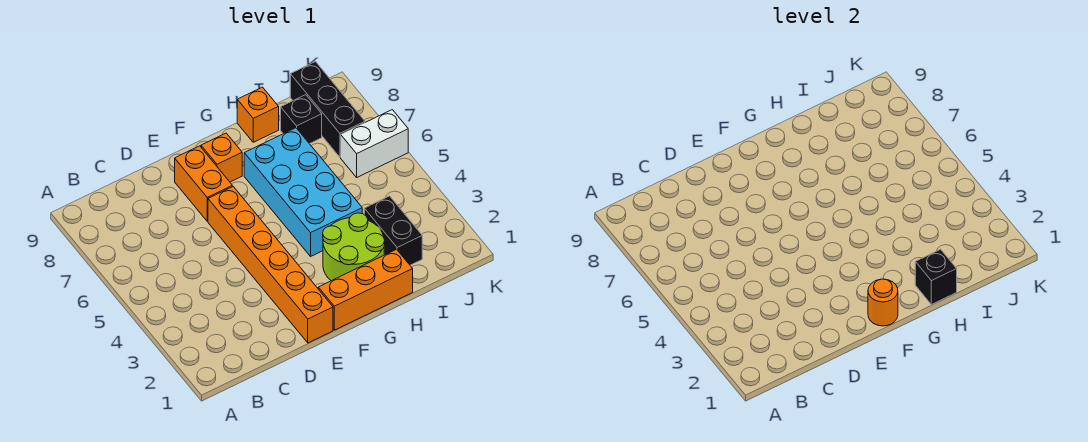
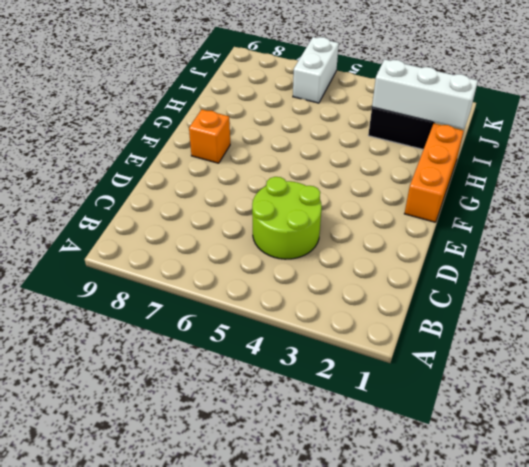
lime 2x2 round brick [252,177,322,259] -> lime 2x2 round brick moved to [323,213,385,281]
white 1x3 brick [372,59,478,129] -> none
none -> orange 1x6 brick [208,187,333,343]
none -> orange 1x2 brick [175,146,232,221]
none -> cyan 2x4 brick [244,128,362,256]

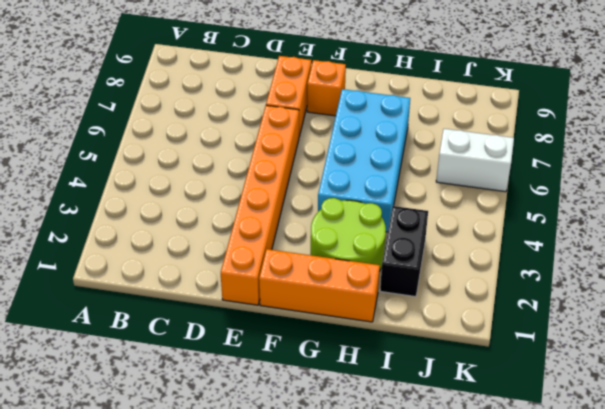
none -> orange 1x1 brick [237,87,279,142]
none -> black 1x1 brick [281,95,322,144]
none -> black 1x3 brick [290,62,365,157]

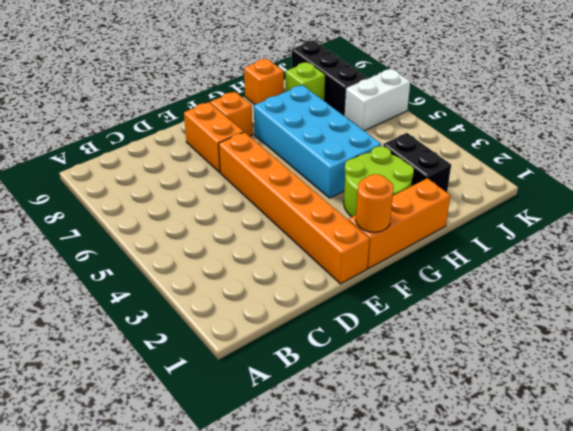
lime 1x1 brick [286,62,325,101] -> black 1x1 brick [281,95,322,144]
none -> black 1x1 brick [915,249,957,305]

